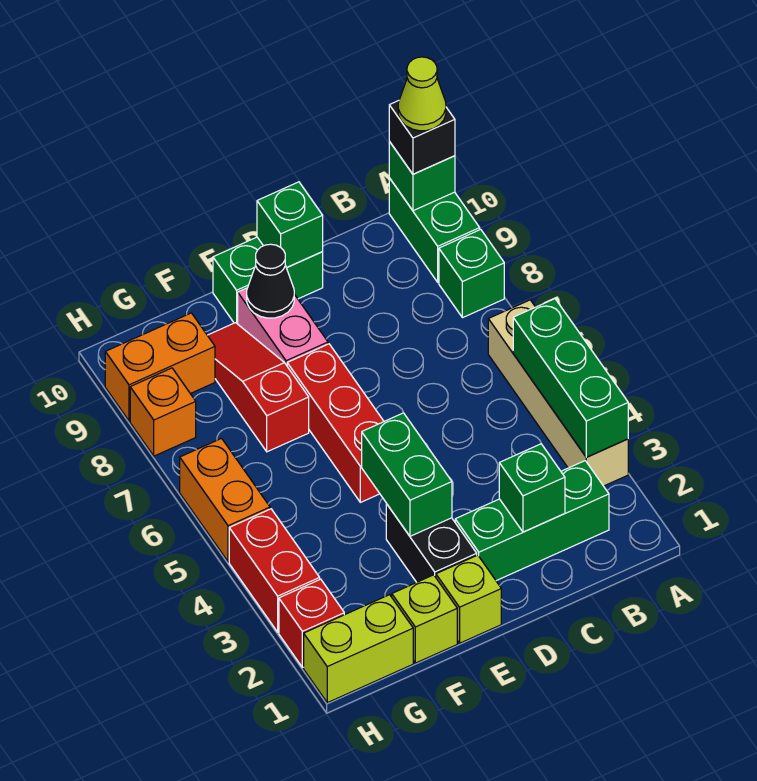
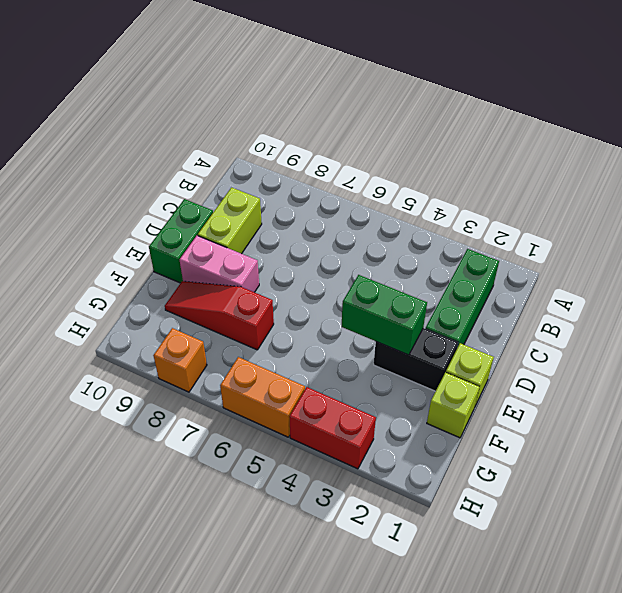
lime 1x2 brick [198,188,262,254] -> lime 1x2 brick moved to [304,595,413,703]
none -> tan 1x4 brick [488,300,628,486]
none -> green 1x1 brick [439,229,504,318]
none -> green 1x2 brick [389,178,480,282]

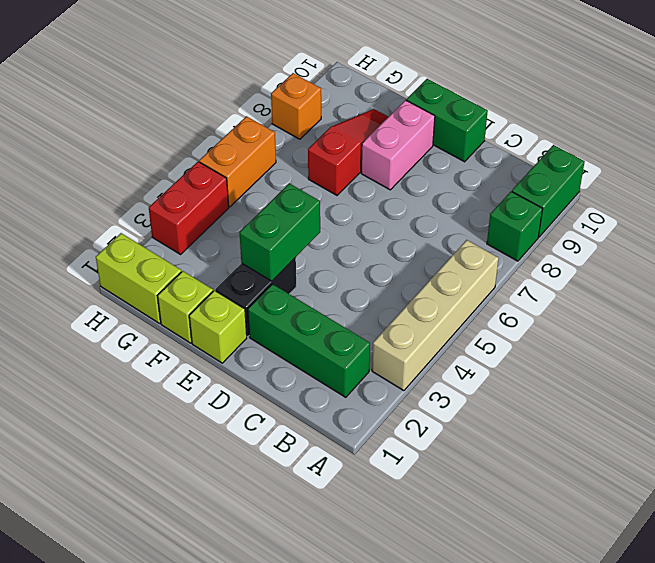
none -> red 1x3 brick [287,344,384,502]
none -> orange 1x2 brick [105,313,215,421]
none -> red 1x1 brick [279,579,344,667]

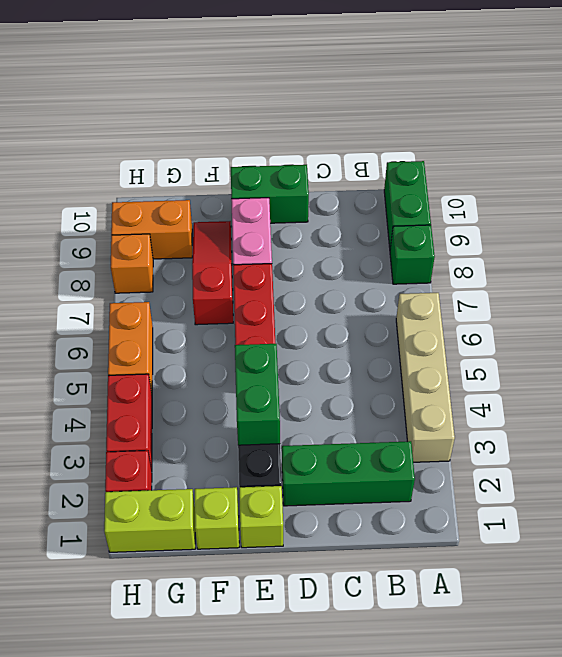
none -> green 1x3 brick [513,299,628,457]
none -> green 1x1 brick [389,142,455,211]
none -> green 1x1 brick [499,444,565,532]

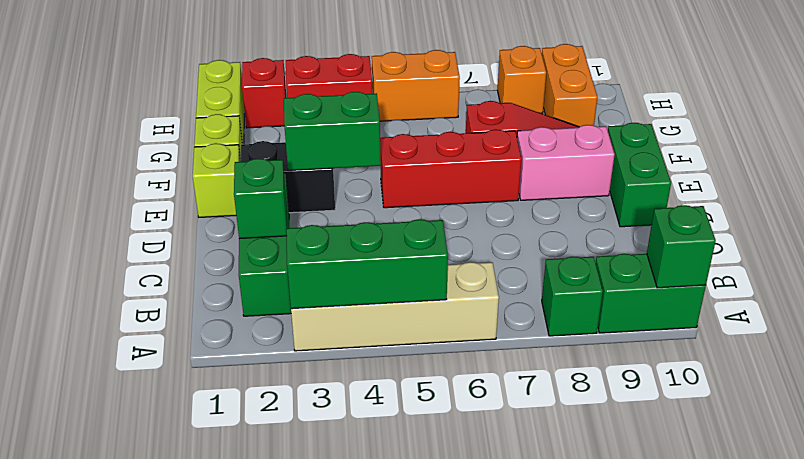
none -> green 1x1 brick [257,182,323,268]
none -> black 1x1 cone [247,244,294,318]
none -> black 1x1 brick [389,101,455,174]

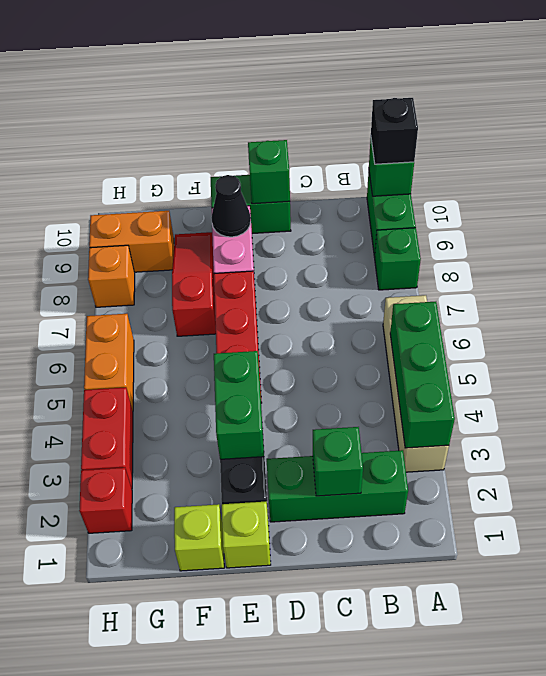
none -> lime 1x2 brick [304,595,413,703]
none -> lime 1x1 cone [398,57,446,131]

